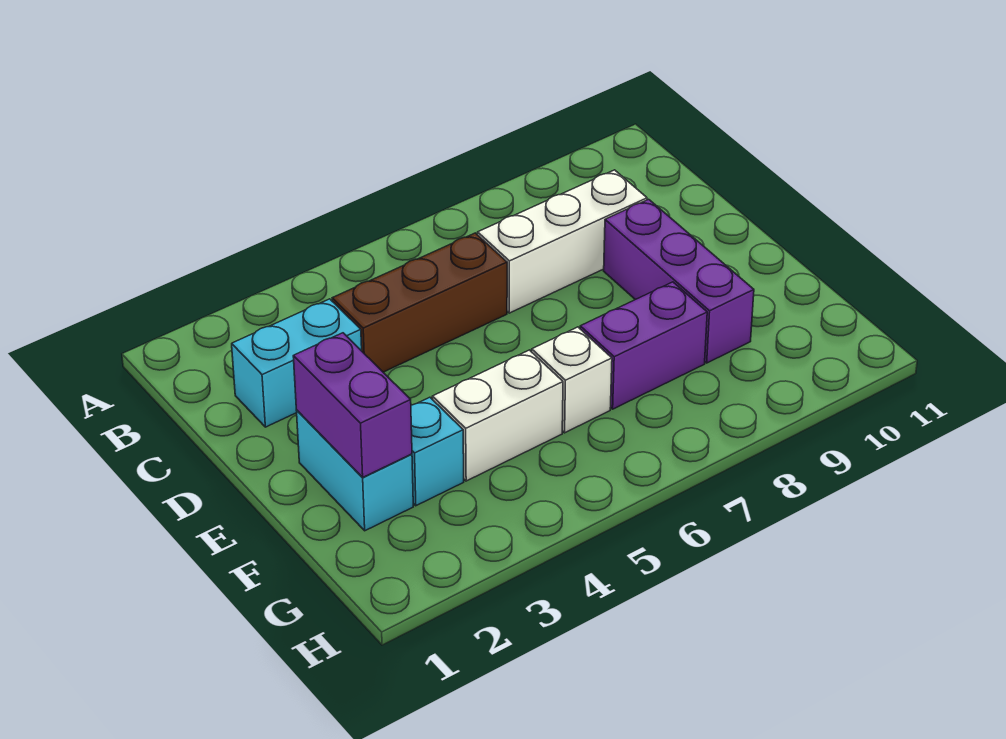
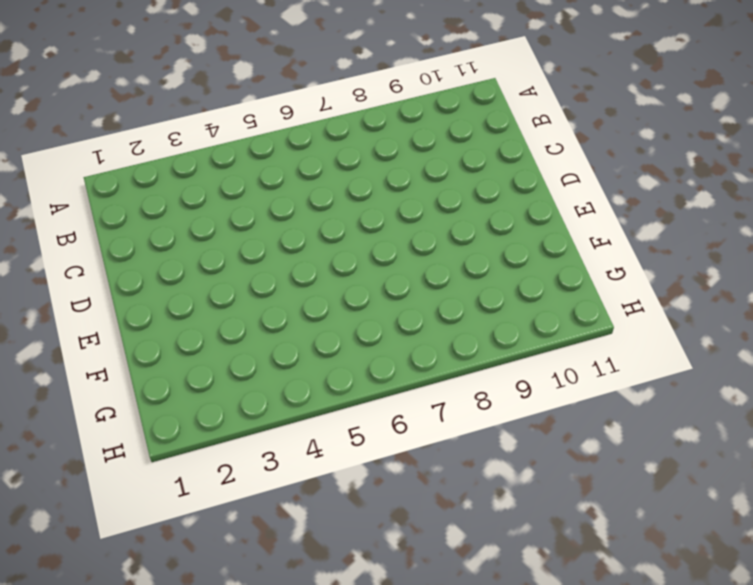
none -> cyan 1x2 brick [232,299,362,427]
none -> brown 1x3 brick [332,233,507,372]

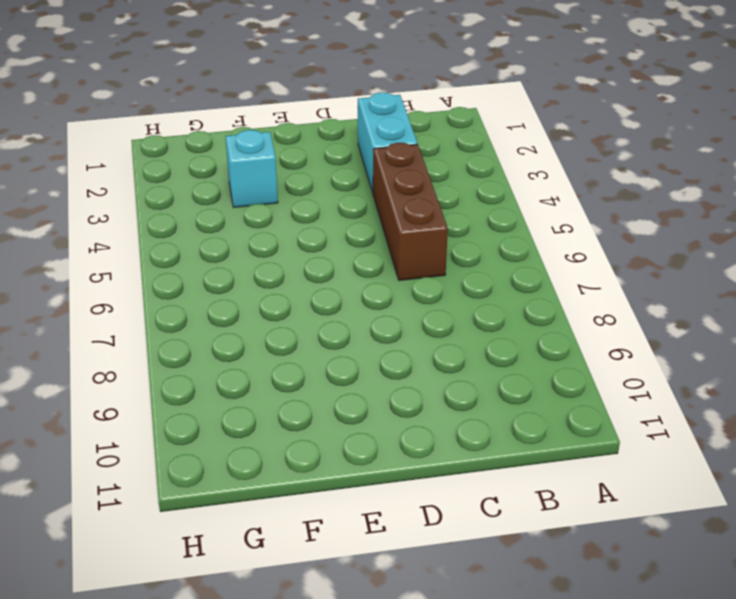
none -> white 1x3 brick [478,170,647,313]
none -> purple 1x3 brick [604,199,754,363]

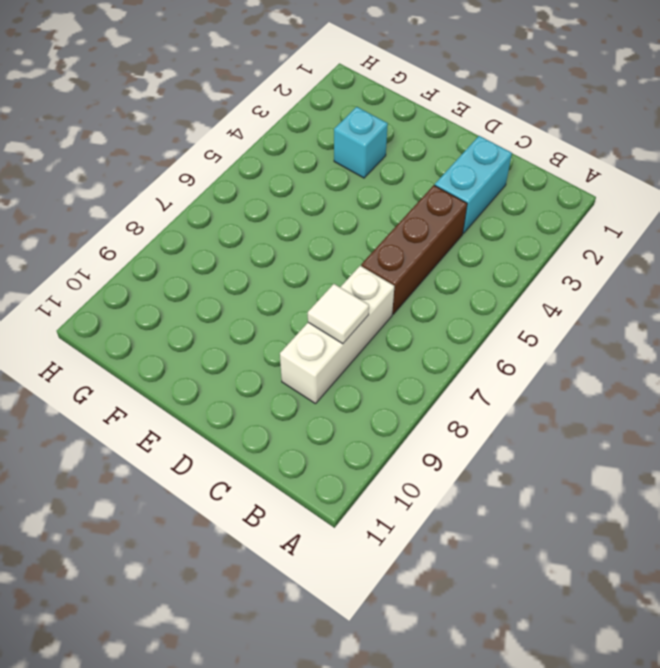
white 1x1 tile [308,284,369,344] -> none
none -> purple 1x3 brick [604,199,754,363]
none -> cyan 1x2 brick [297,411,413,531]

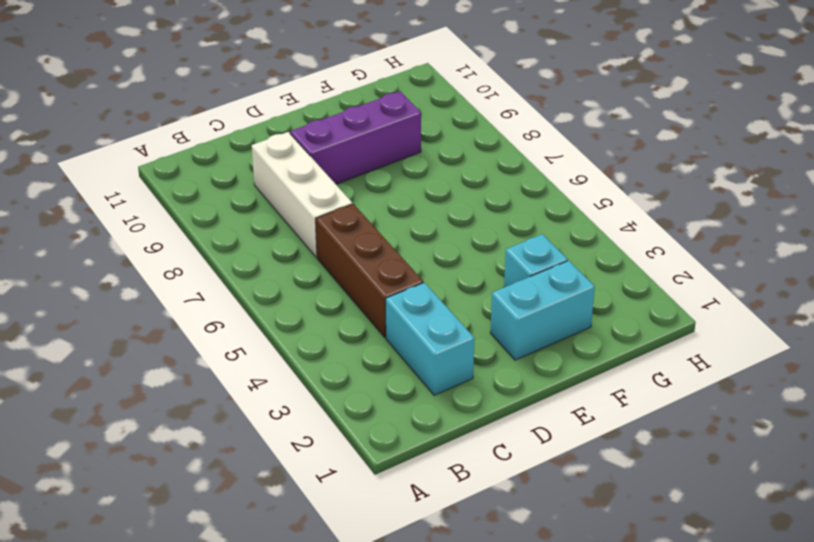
none -> white 1x2 brick [432,350,563,481]
none -> white 1x1 brick [532,327,612,433]

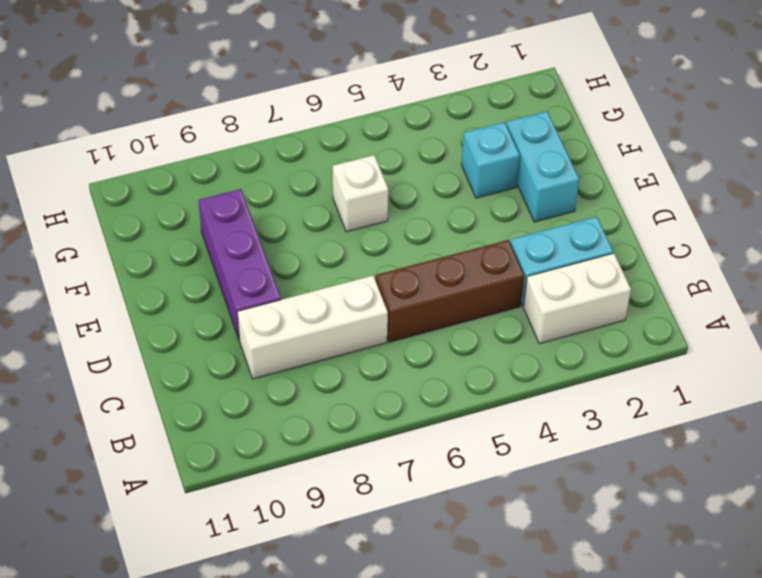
white 1x2 brick [524,253,631,344] -> white 1x2 brick moved to [432,350,563,481]
none -> purple 1x2 brick [580,282,707,409]
none -> purple 1x2 brick [293,333,412,478]

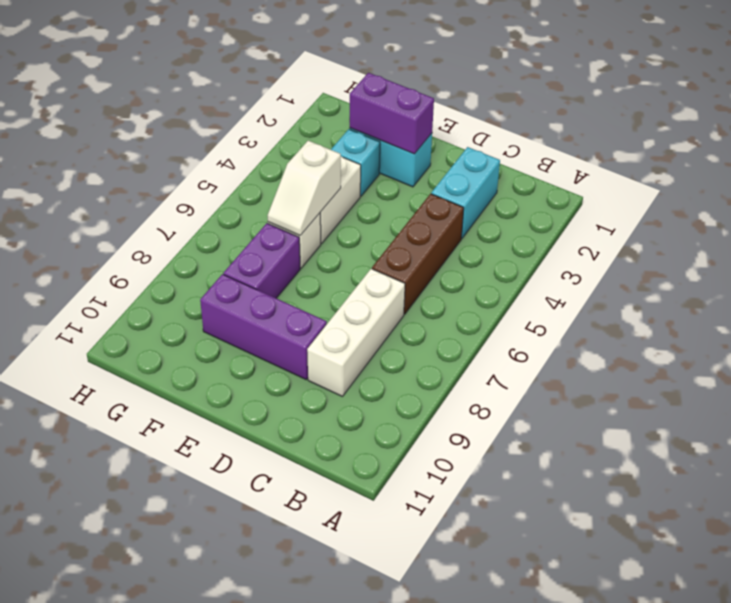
white 1x2 slope [267,140,341,235] -> none

